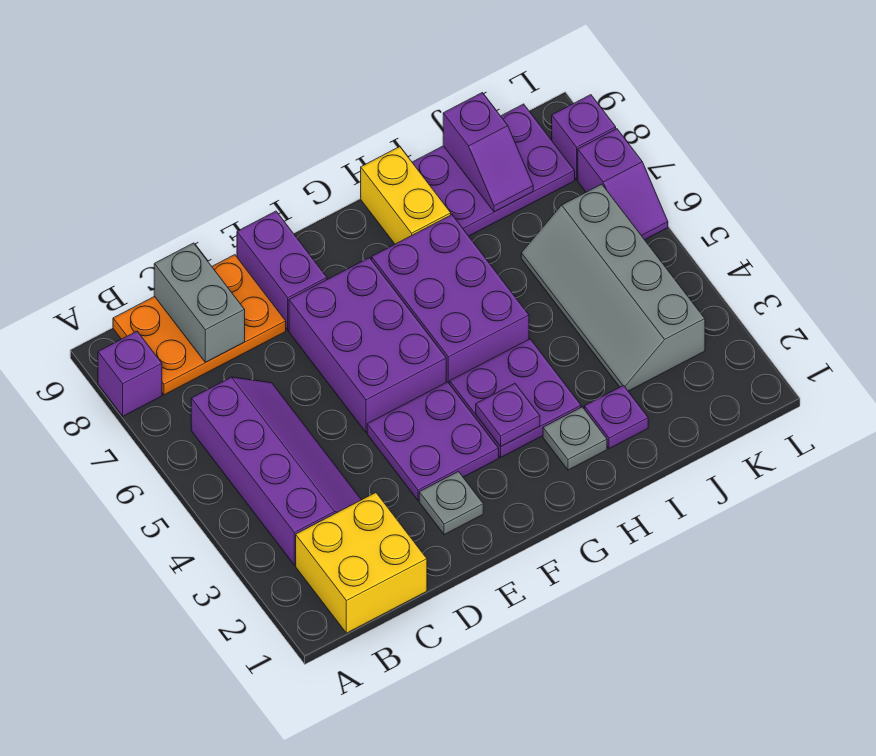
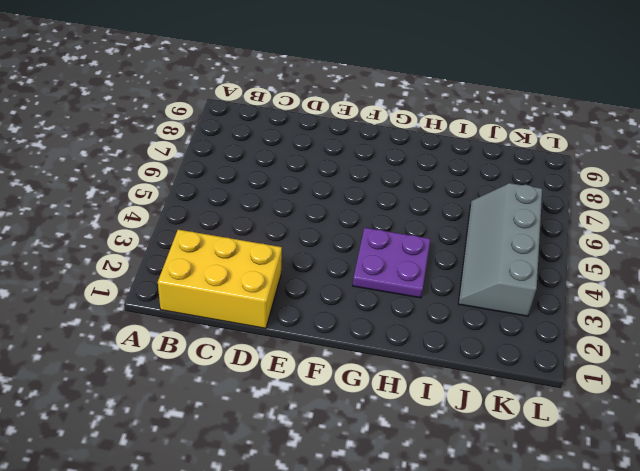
yellow 2x3 brick [158,230,282,329] -> yellow 2x2 brick [296,493,427,633]
none -> purple 1x1 brick [98,331,162,416]
none -> purple 2x4 slope [191,377,361,565]
none -> orange 2x3 plate [113,255,286,395]

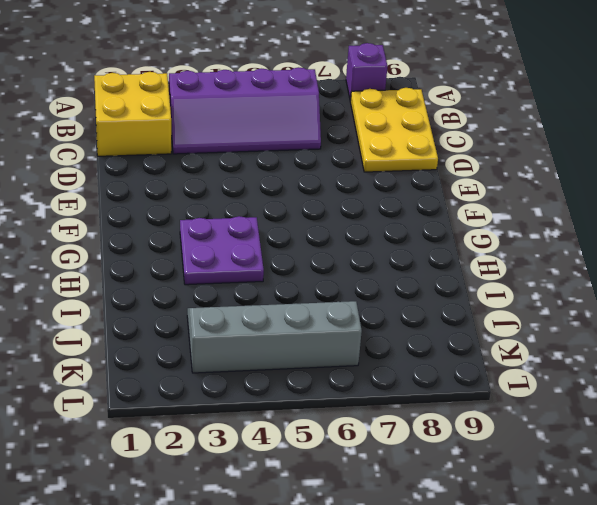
yellow 2x3 plate [350,88,438,172] -> orange 2x3 plate [113,255,286,395]
none -> grey 1x1 plate [419,472,483,535]
none -> purple 2x2 plate [367,382,499,501]
none -> purple 2x3 brick [289,258,446,432]

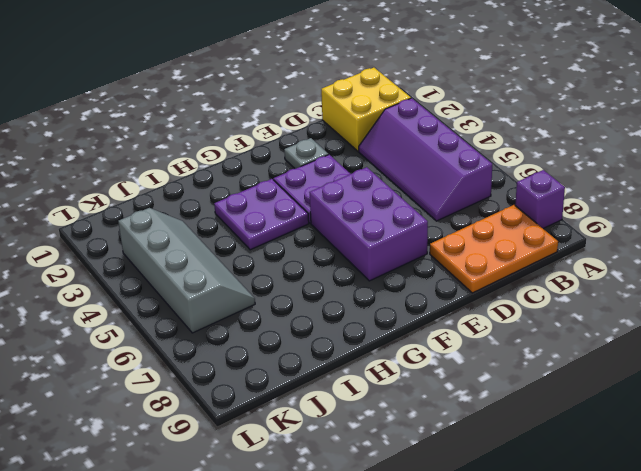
none -> purple 1x2 brick [237,211,327,330]
none -> purple 2x3 brick [372,215,529,384]
none -> grey 1x1 plate [543,407,607,470]

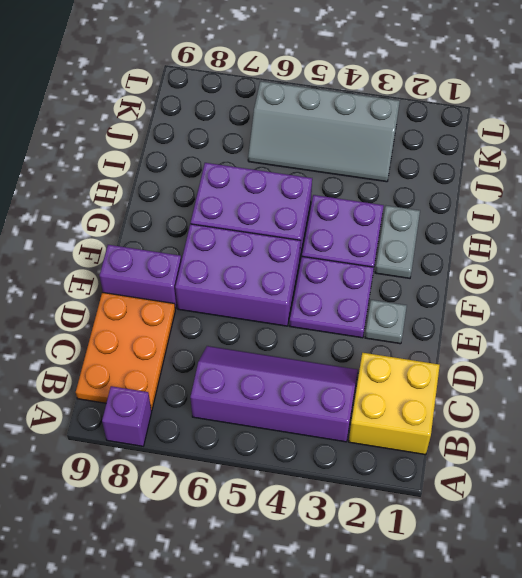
grey 1x2 plate [375,206,420,278] -> grey 1x1 plate [543,407,607,470]
none -> yellow 1x2 brick [361,147,451,244]
none -> purple 1x1 plate [584,386,648,449]
none -> purple 2x3 plate [412,104,575,236]

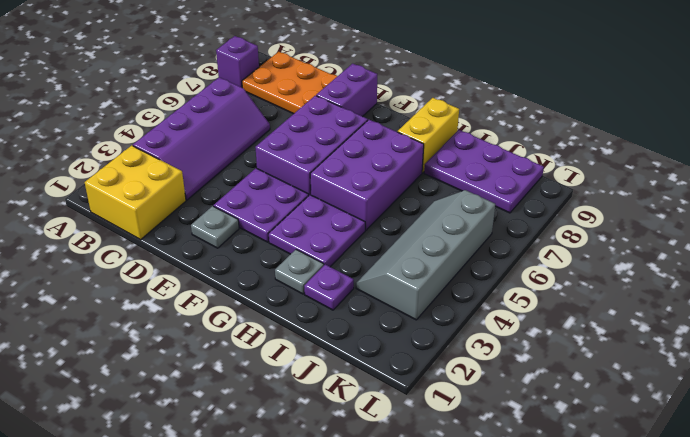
none -> purple 1x2 slope [578,129,668,240]
none -> purple 1x1 brick [552,95,616,180]
none -> grey 1x2 brick [154,243,245,362]

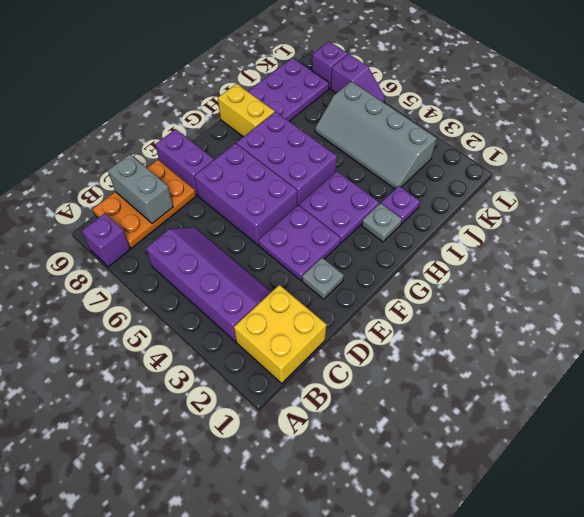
none -> purple 1x1 plate [476,384,540,447]
none -> purple 1x2 slope [443,93,533,212]

